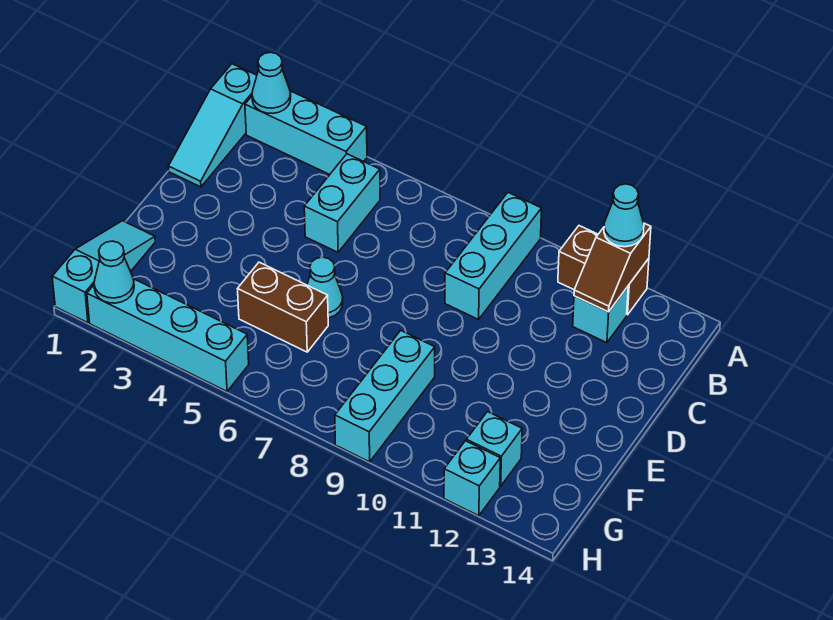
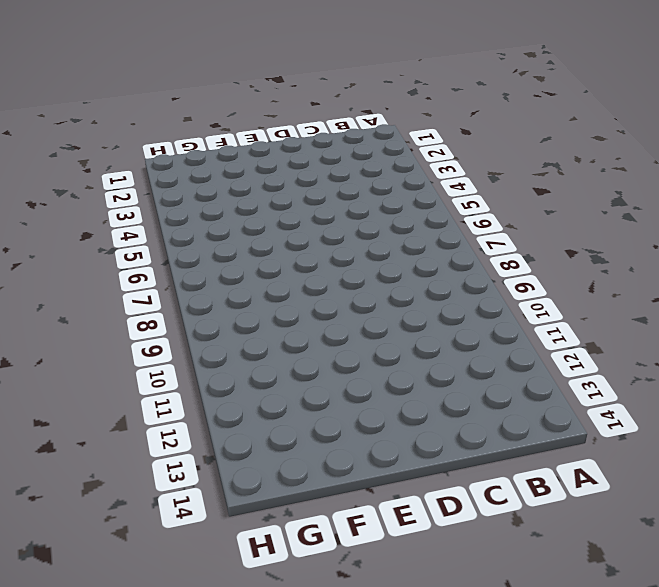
none -> cyan 1x3 slope [168,64,257,187]
none -> cyan 1x3 brick [245,91,367,174]
none -> cyan 1x3 brick [445,193,542,319]

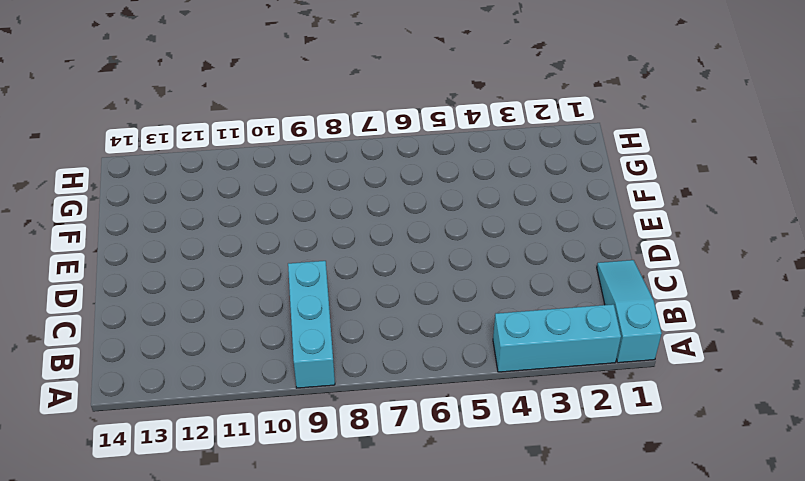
none -> brown 1x2 brick [558,226,649,315]
none -> cyan 1x2 brick [304,154,380,252]
none -> cyan 1x1 brick [573,287,628,343]

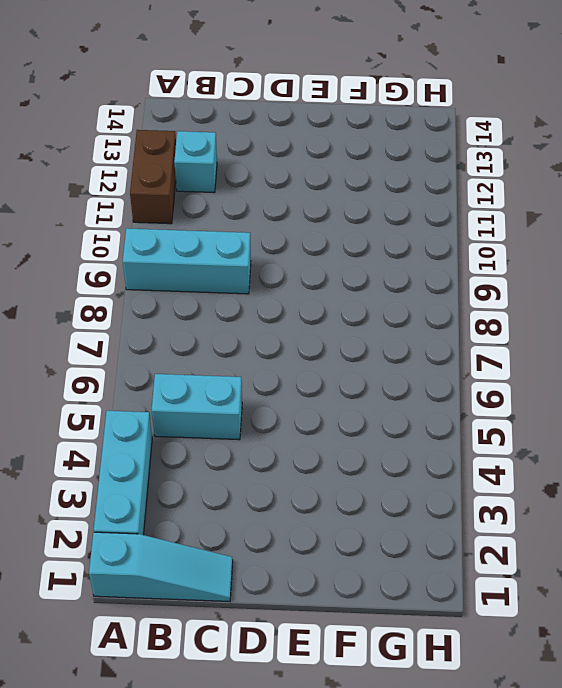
none -> cyan 1x1 cone [307,257,343,318]
none -> cyan 1x3 slope [52,221,155,323]
none -> brown 1x2 brick [238,262,328,352]

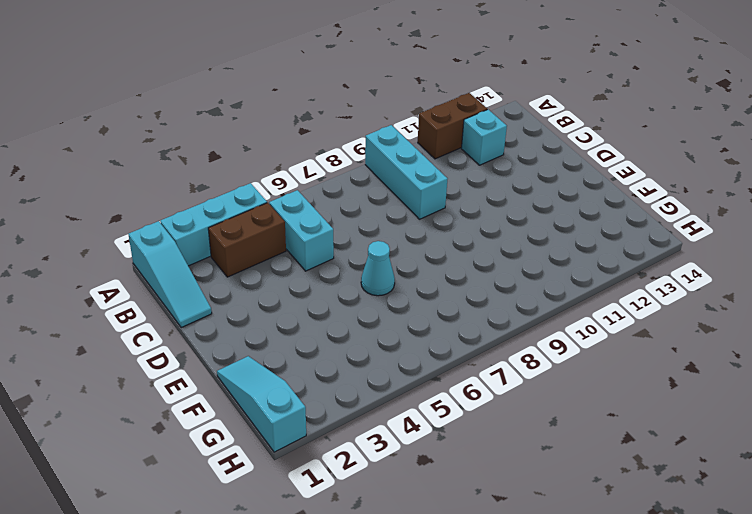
brown 1x2 brick [208,203,286,277] -> brown 1x2 brick moved to [238,262,328,352]
none -> cyan 1x3 brick [335,330,435,462]
none -> cyan 1x1 brick [466,412,522,486]
none -> cyan 1x4 brick [87,279,249,391]

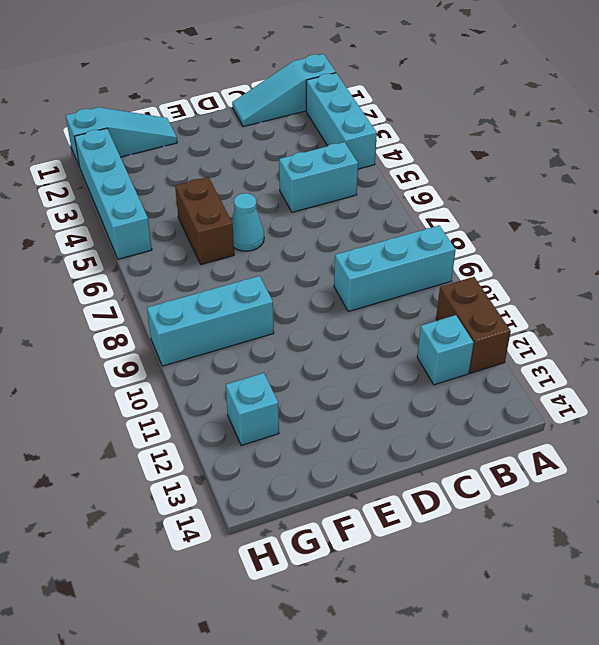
none -> cyan 1x1 brick [444,441,500,516]
none -> cyan 1x1 cone [252,52,291,113]
none -> brown 1x2 slope [574,223,651,312]

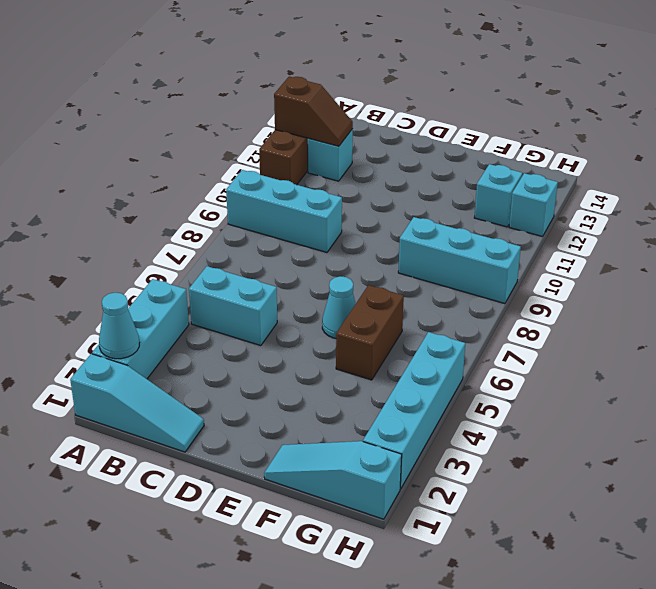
none -> cyan 1x1 cone [94,241,134,303]
none -> cyan 1x1 cone [604,184,644,247]

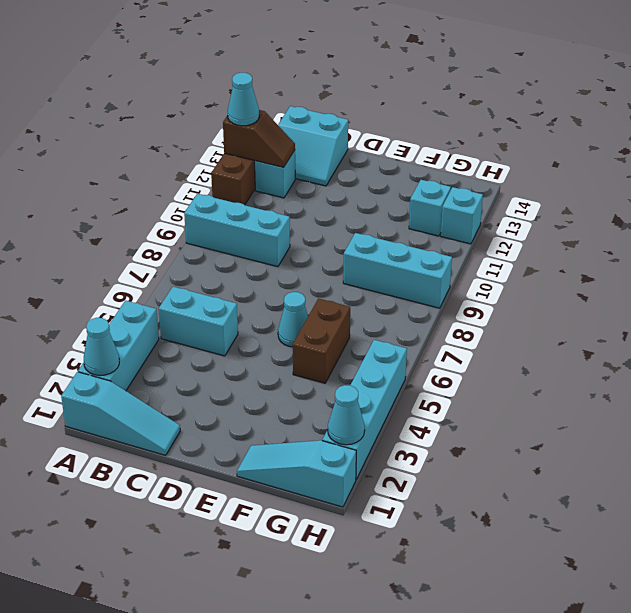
cyan 2x2 slope [278,106,348,186] -> none

